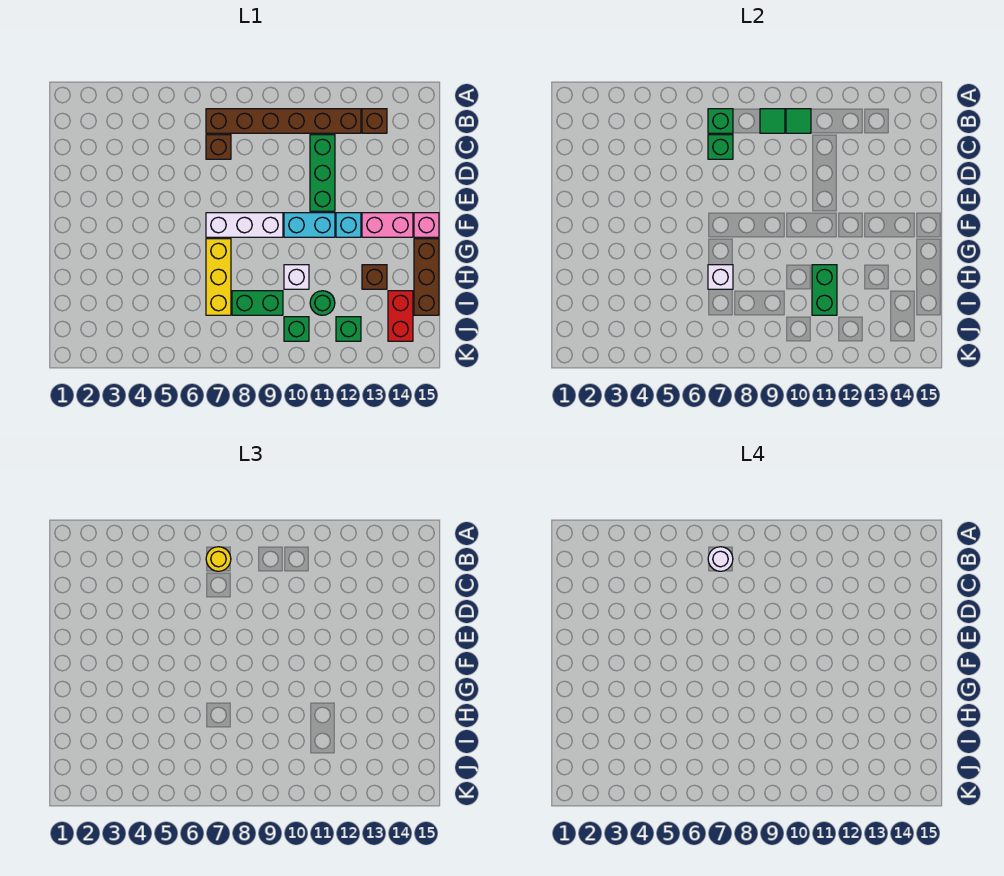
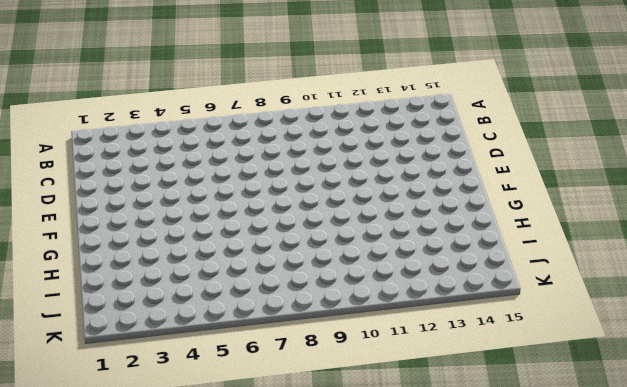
none -> brown 1x6 brick [206,109,361,133]
none -> brown 1x1 brick [362,109,387,133]
none -> brown 1x1 brick [206,135,231,159]

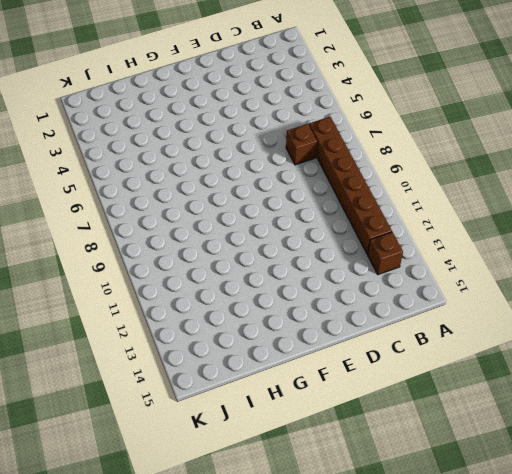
none -> green 1x3 brick [310,135,335,211]
none -> white 1x3 brick [206,213,283,237]
none -> cyan 1x2 brick [284,213,335,237]

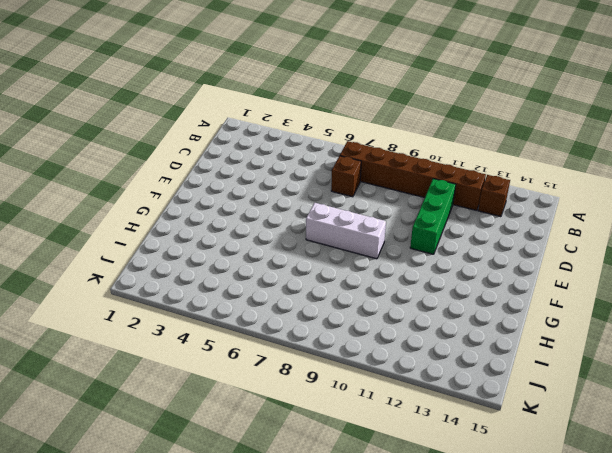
none -> cyan 1x2 brick [284,213,335,237]
none -> cyan 1x1 brick [336,213,361,237]
none -> pink 1x2 brick [362,213,413,237]

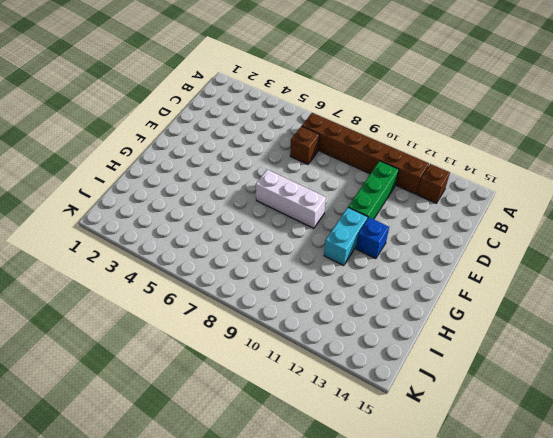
cyan 1x2 brick [324,208,368,266] -> cyan 1x2 brick turned to [284,213,335,237]
blue 1x1 brick [356,218,389,259] -> cyan 1x1 brick [336,213,361,237]
none -> pink 1x2 brick [362,213,413,237]
none -> pink 1x1 brick [414,213,439,237]
none -> yellow 1x3 brick [206,239,231,315]

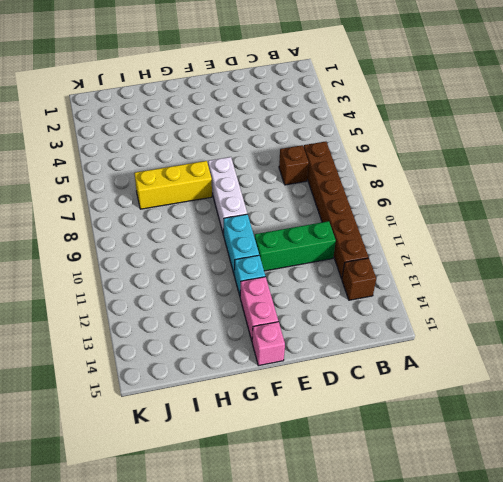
none -> brown 1x3 brick [414,239,439,315]
none -> white 1x1 brick [284,265,309,289]
none -> brown 1x1 brick [362,265,387,289]

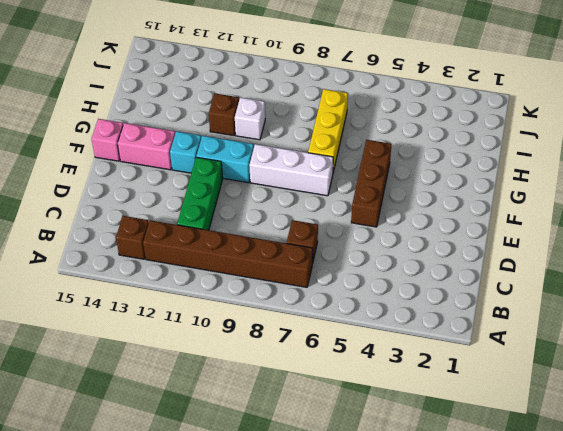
brown 1x3 brick [351,140,391,227] -> brown 1x3 brick moved to [414,239,439,315]
brown 1x1 brick [209,93,239,136] -> brown 1x1 brick moved to [362,265,387,289]
none -> green 1x2 brick [232,291,283,315]
none -> green 1x1 round brick [310,291,335,315]
none -> red 1x2 brick [388,291,413,341]

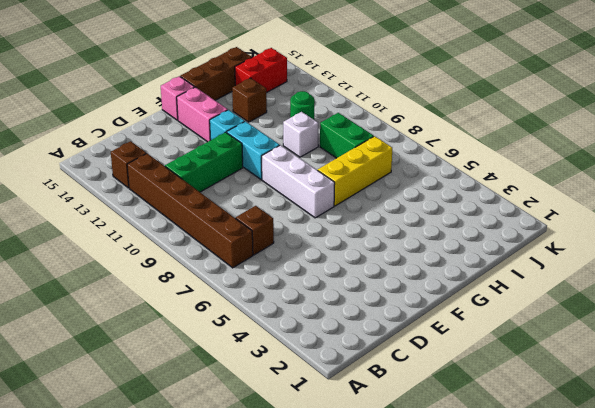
none -> green 1x1 brick [284,317,309,341]
none -> green 1x1 brick [336,317,361,341]
none -> green 1x1 brick [708,109,733,133]

